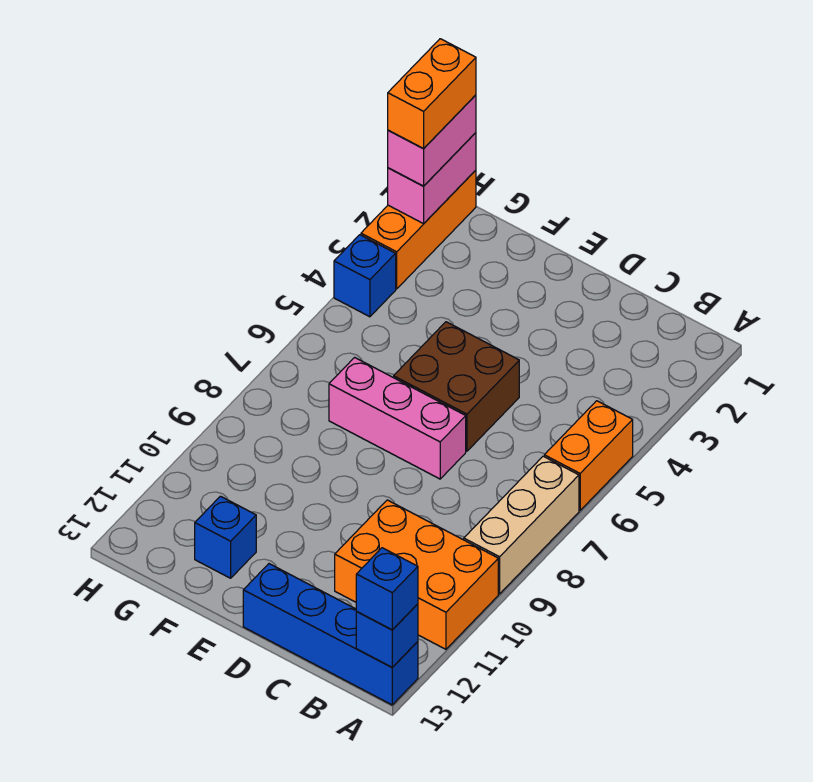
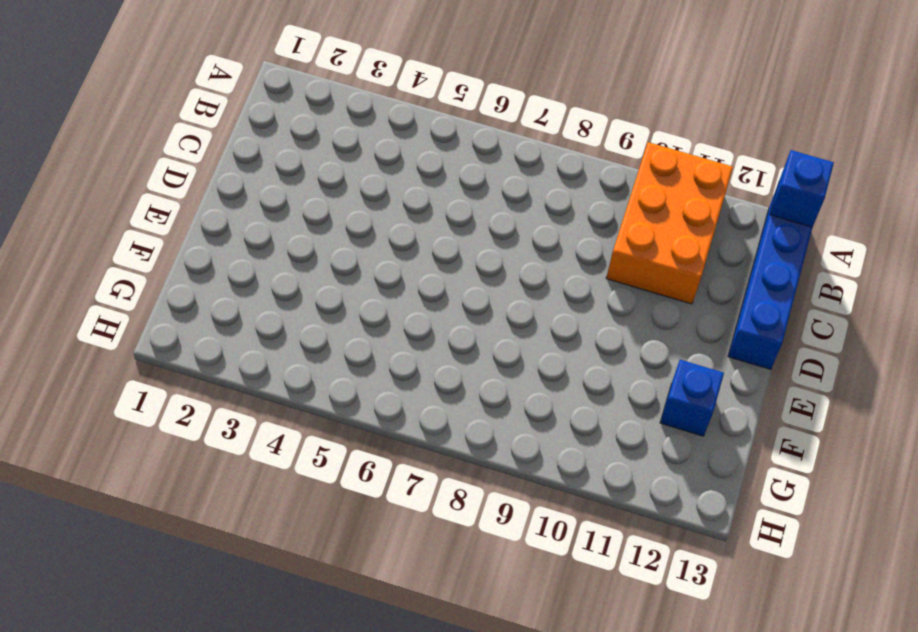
none -> orange 1x2 brick [544,401,633,510]
none -> tan 1x3 brick [464,456,579,594]
none -> brown 2x2 brick [394,322,519,451]

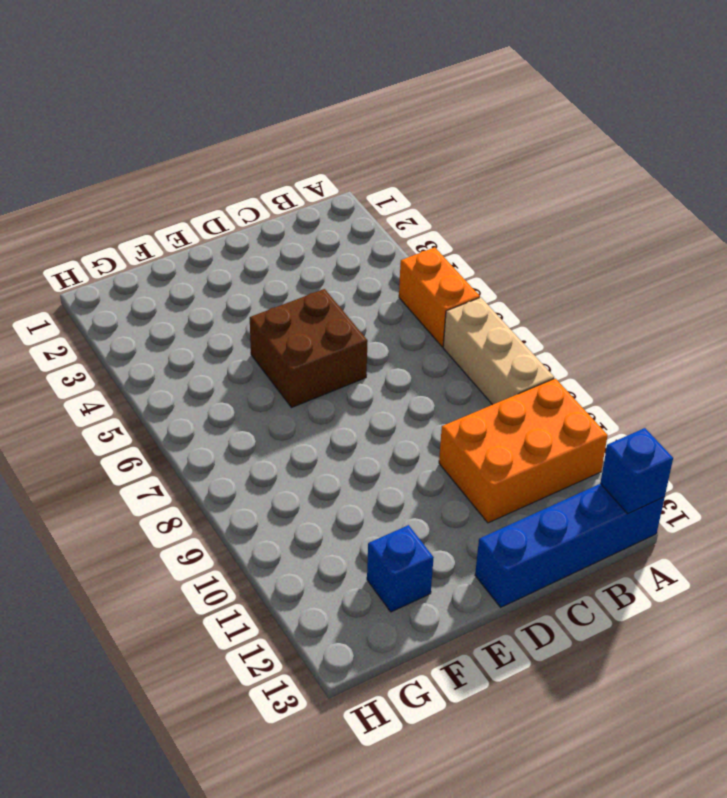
none -> pink 1x3 brick [329,357,466,479]
none -> orange 1x3 brick [361,170,476,289]
none -> blue 1x1 brick [334,235,396,317]

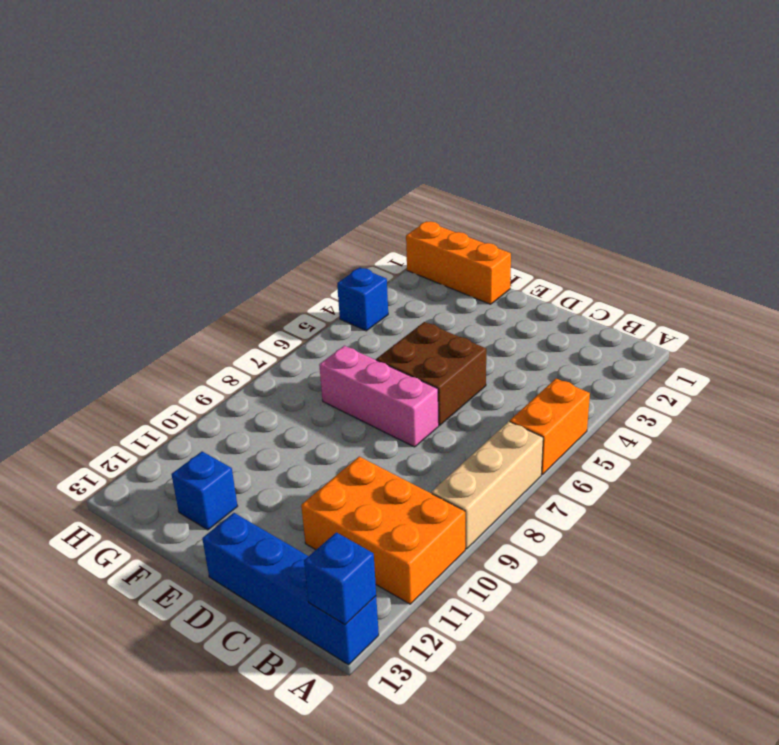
orange 1x3 brick [406,221,511,304] -> orange 1x3 brick turned to [361,170,476,289]
none -> pink 1x2 brick [388,133,476,224]
none -> blue 1x1 brick [356,548,418,630]
none -> pink 1x2 brick [388,95,476,186]

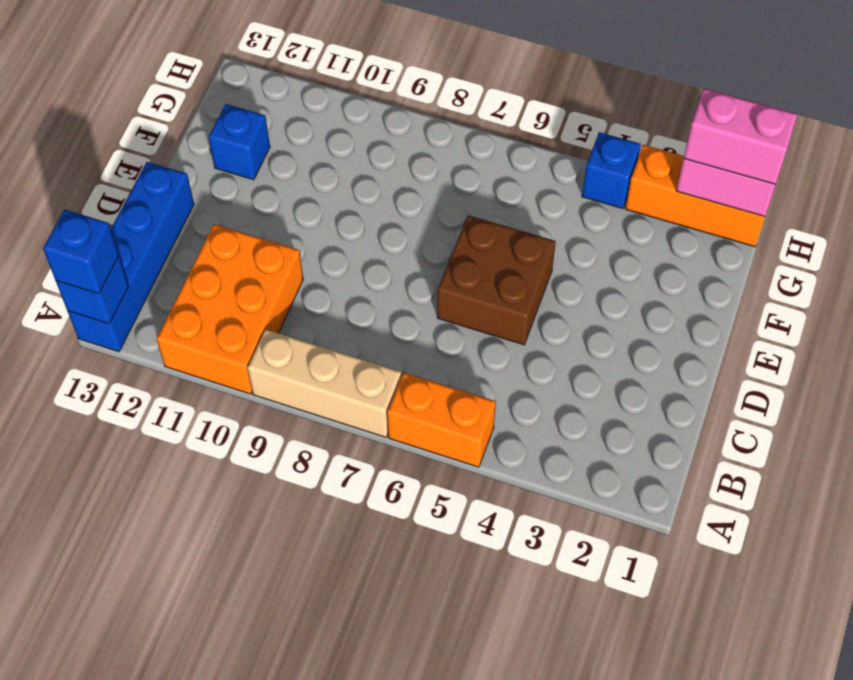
none -> pink 1x3 brick [329,357,466,479]
none -> orange 1x2 brick [388,39,476,149]

